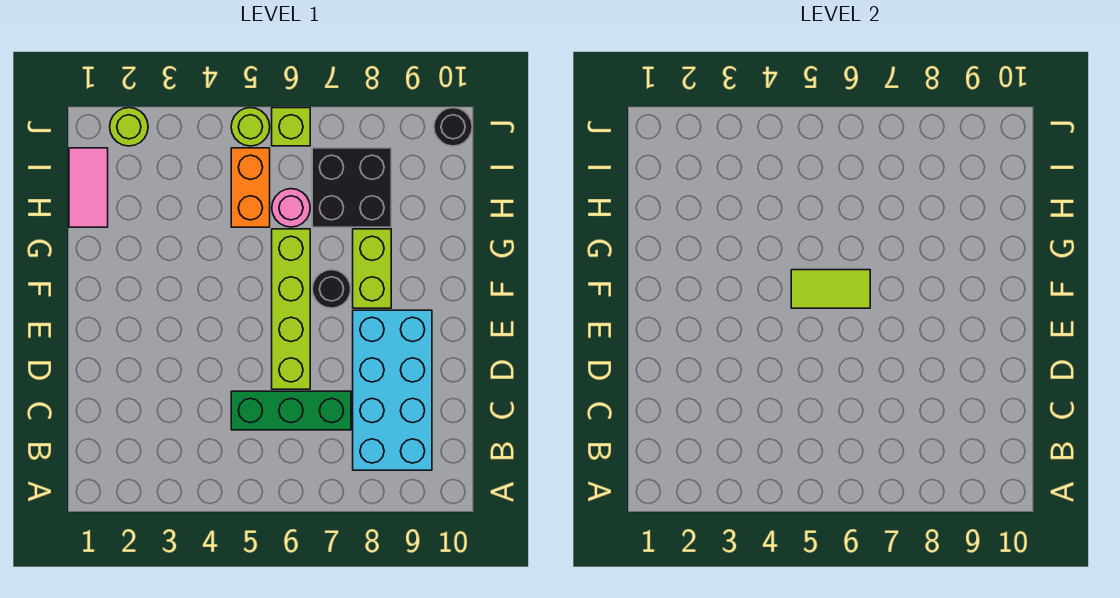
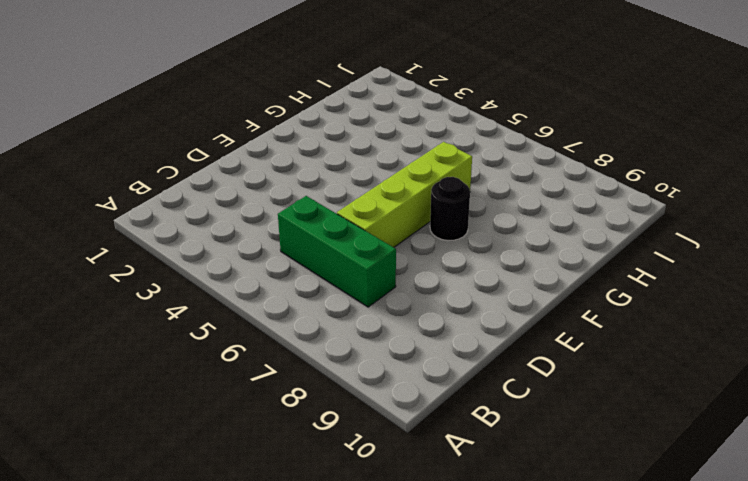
none -> cyan 2x4 brick [353,310,432,470]
none -> lime 1x2 brick [353,229,391,308]
none -> pink 1x2 tile [69,148,108,227]

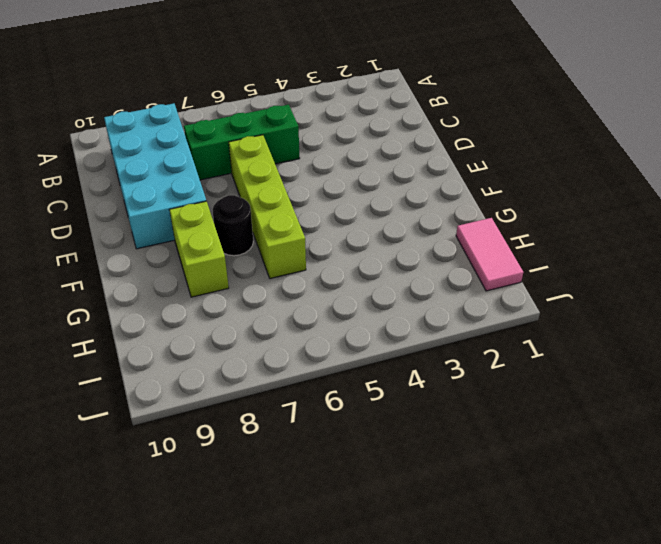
none -> orange 1x2 brick [231,148,270,227]
none -> pink 1x1 round brick [272,189,310,227]
none -> black 2x2 brick [312,148,391,227]

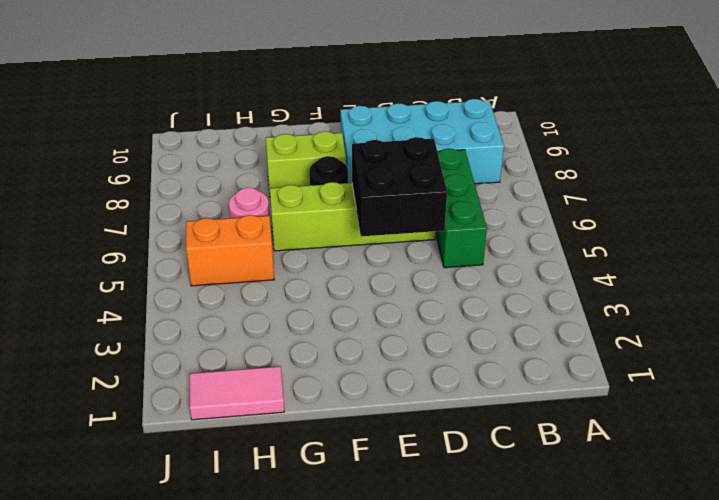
black 2x2 brick [352,137,447,236] -> black 2x2 brick moved to [312,148,391,227]
none -> lime 1x1 round brick [110,108,148,146]
none -> lime 1x1 round brick [231,108,270,146]
none -> lime 1x1 brick [272,108,310,146]

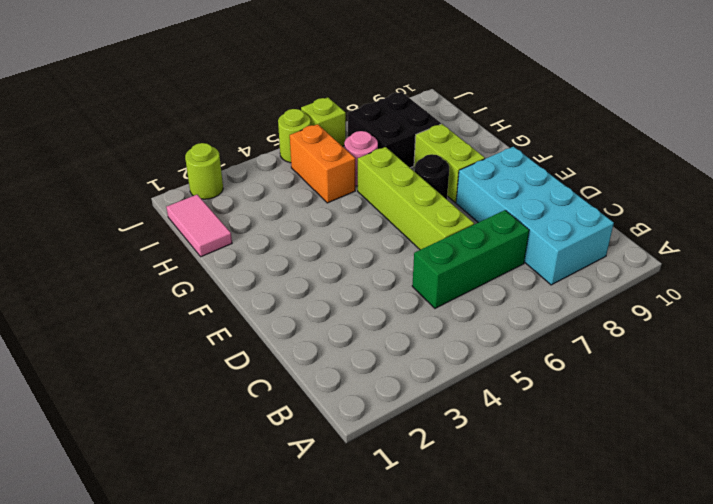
none -> black 1x1 round brick [434,108,472,146]
none -> lime 1x2 tile [791,270,870,308]

